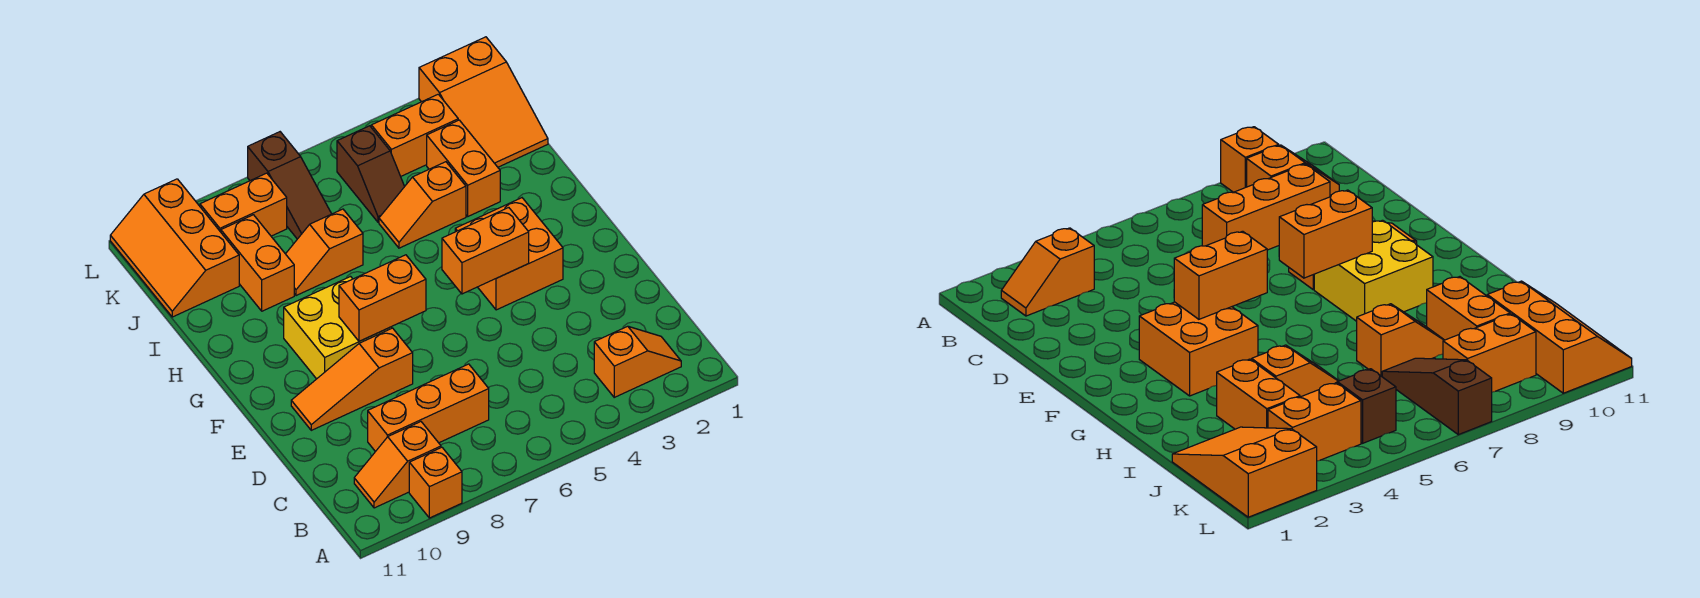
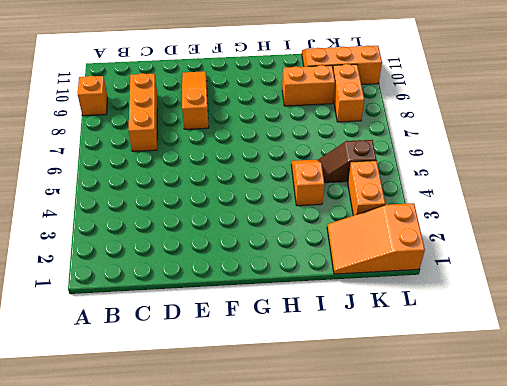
none -> orange 1x2 slope [594,326,681,397]
none -> orange 1x2 slope [354,422,441,508]
none -> orange 2x2 brick [455,198,563,310]

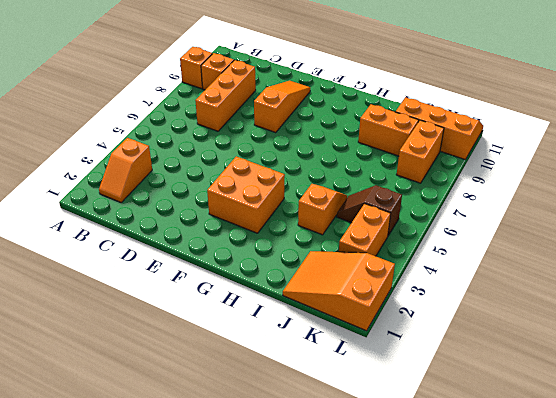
none -> yellow 2x2 brick [284,277,392,379]
none -> orange 1x2 brick [427,120,500,216]
none -> orange 1x2 slope [286,209,363,296]

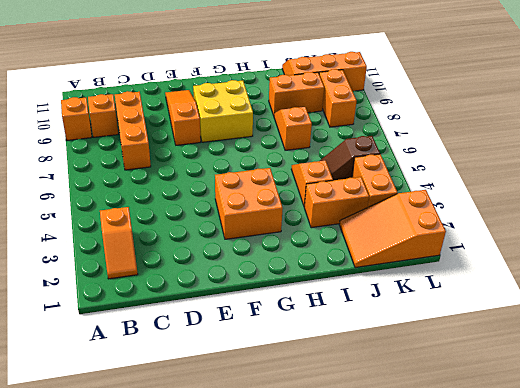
none -> brown 1x3 slope [248,132,331,239]
none -> orange 1x2 brick [442,208,529,294]
none -> orange 1x2 brick [339,255,426,341]

